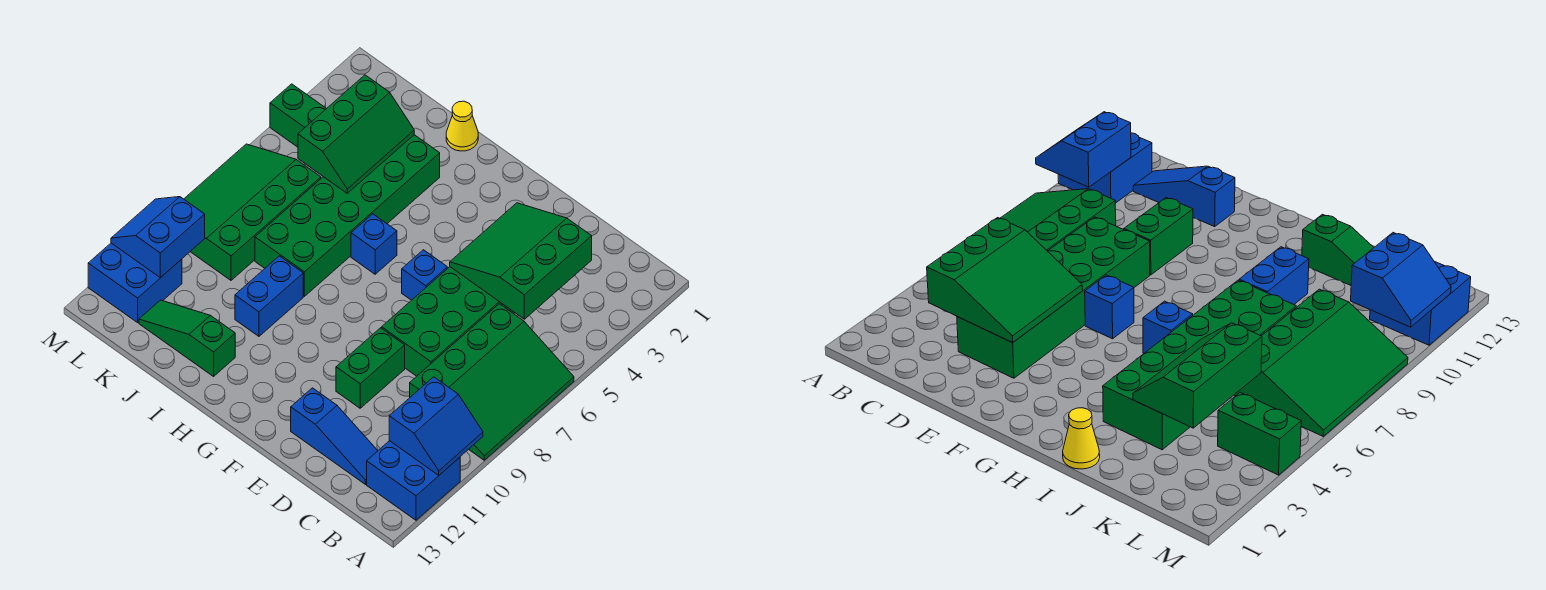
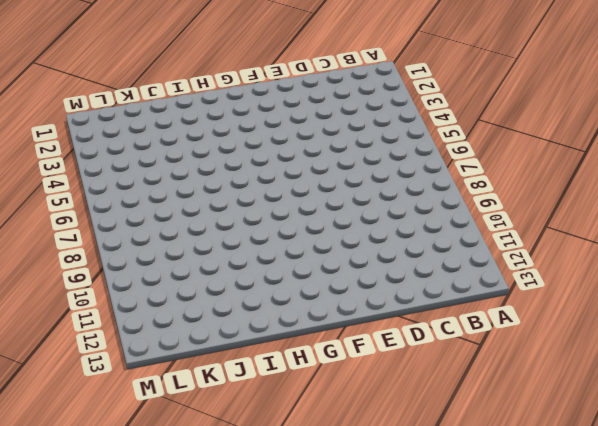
none -> green 3x4 slope [410,304,574,460]
none -> blue 2x2 brick [367,441,460,520]
none -> blue 1x3 slope [291,388,378,484]

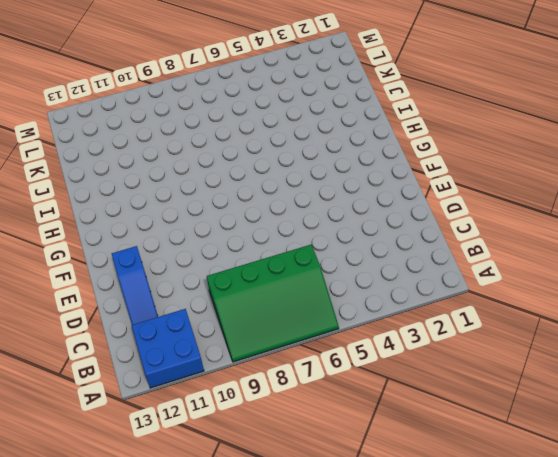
none -> green 2x6 brick [382,267,515,376]
none -> green 1x2 brick [336,328,405,408]
none -> blue 1x1 brick [402,250,447,300]

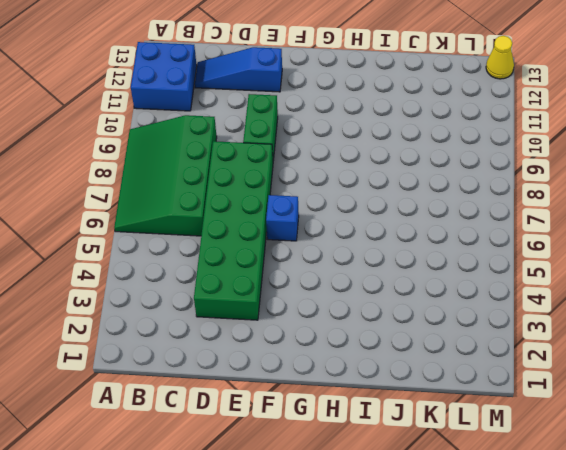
yellow 1x1 cone [486,36,514,79] -> yellow 1x1 cone moved to [446,101,478,151]
none -> blue 1x1 brick [351,214,397,274]
none -> green 2x6 brick [255,135,440,296]
none -> blue 1x2 brick [235,256,303,336]

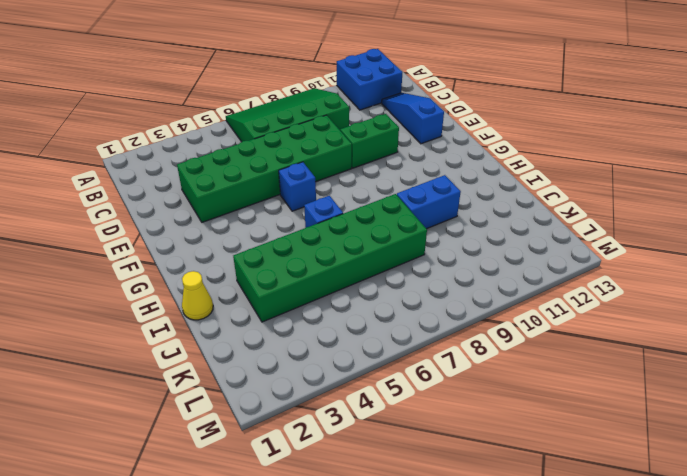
none -> green 1x3 slope [139,300,235,376]
none -> green 3x4 slope [184,144,321,280]
none -> green 1x2 brick [270,84,326,147]

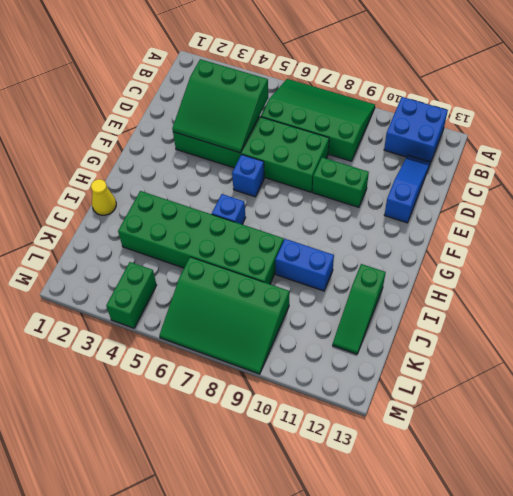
none -> blue 2x2 brick [88,243,182,322]
none -> blue 2x2 slope [389,377,483,475]
none -> green 2x3 slope [298,75,414,193]

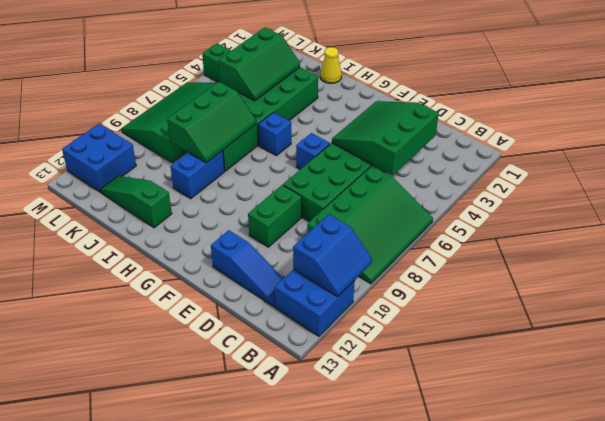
green 2x3 slope [167,82,256,163] -> none
none -> blue 2x2 slope [111,197,205,278]

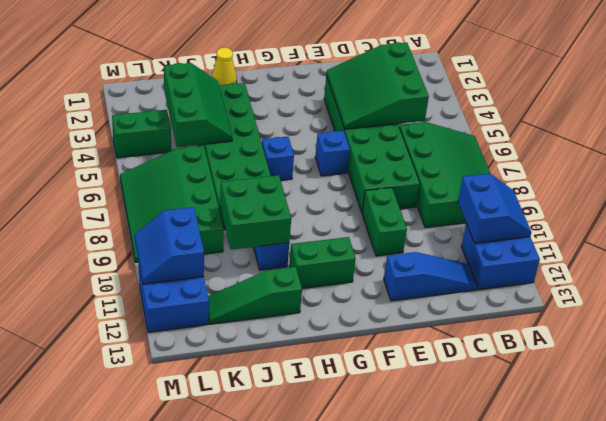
green 1x2 brick [289,237,356,288] -> none
green 2x2 brick [220,175,291,250] -> none

